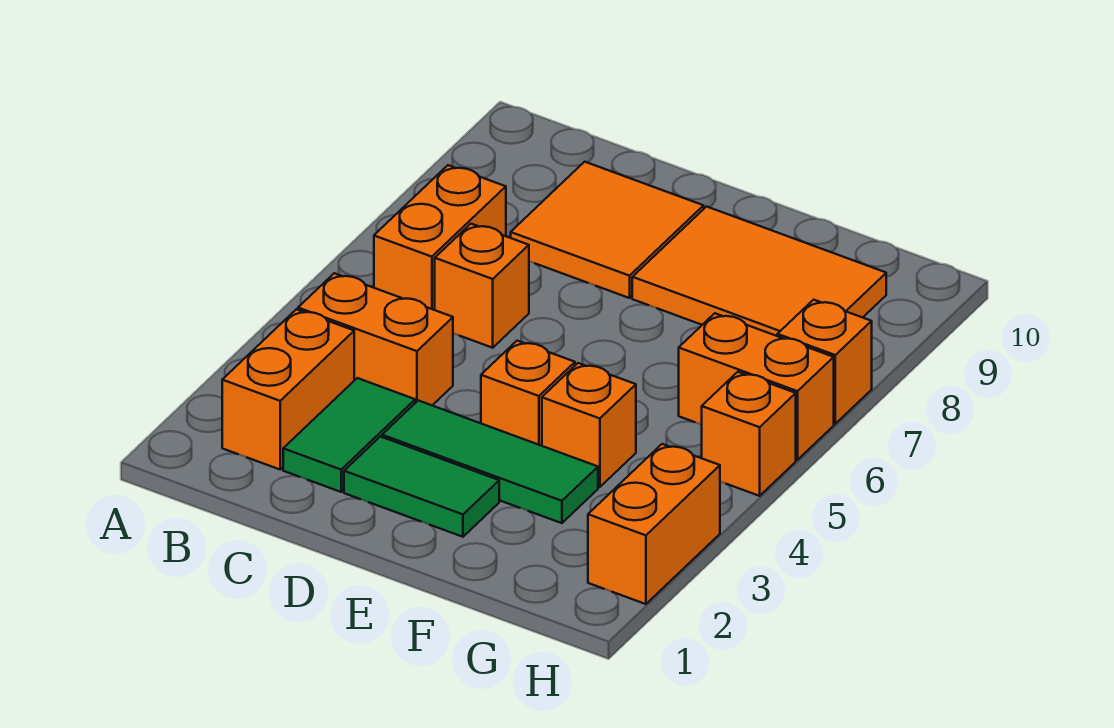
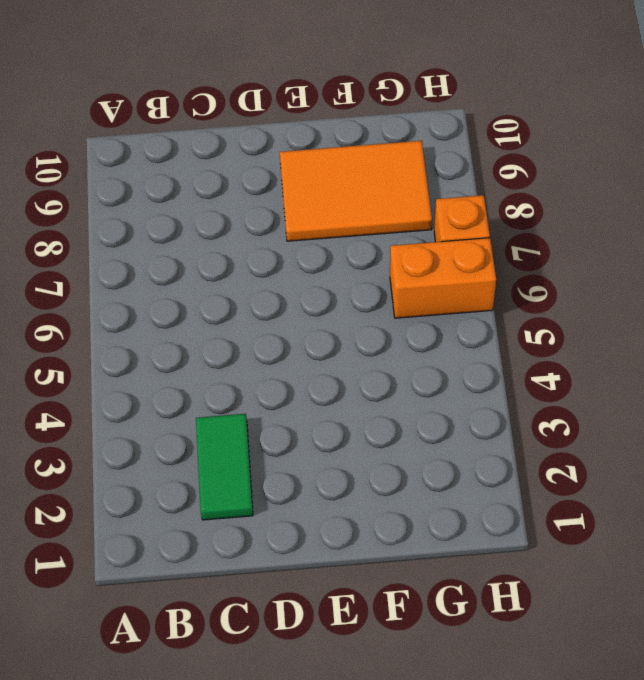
none -> orange 1x2 brick [222,309,354,469]
none -> orange 1x2 brick [298,273,453,405]
none -> orange 1x2 brick [374,165,506,310]

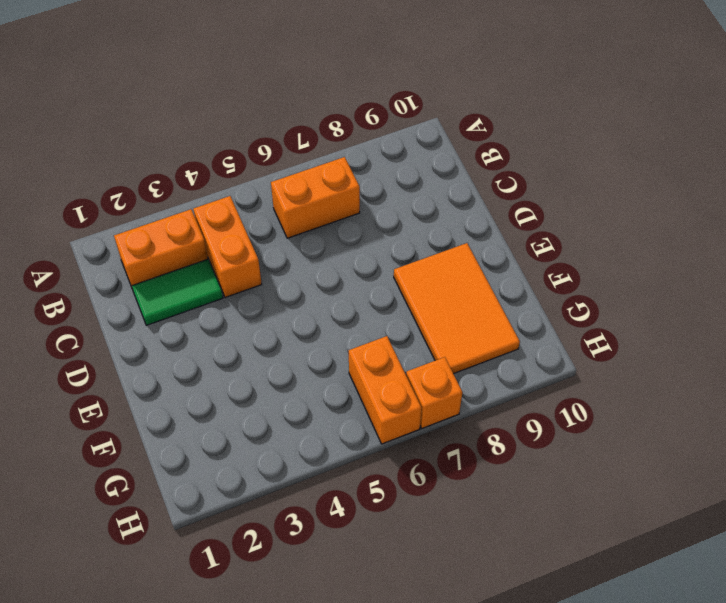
none -> orange 1x1 brick [435,224,529,348]
none -> orange 2x2 tile [511,162,704,298]
none -> green 1x2 tile [344,437,499,537]

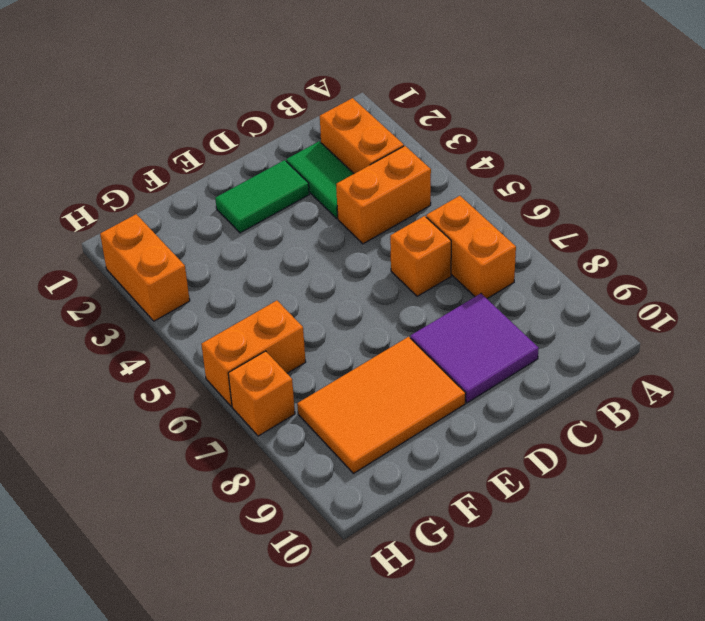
purple 2x2 tile [410,294,539,403] -> orange 2x2 tile [511,162,704,298]
none -> green 1x3 tile [382,401,598,523]
none -> orange 1x1 brick [481,341,575,446]
none -> orange 1x1 brick [542,363,636,487]

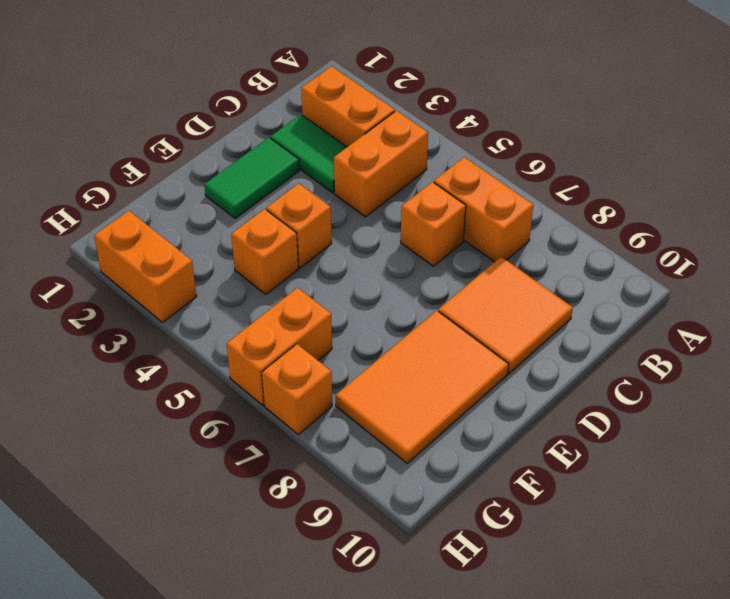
none -> green 1x3 tile [382,401,598,523]
none -> orange 1x1 brick [702,372,796,496]

